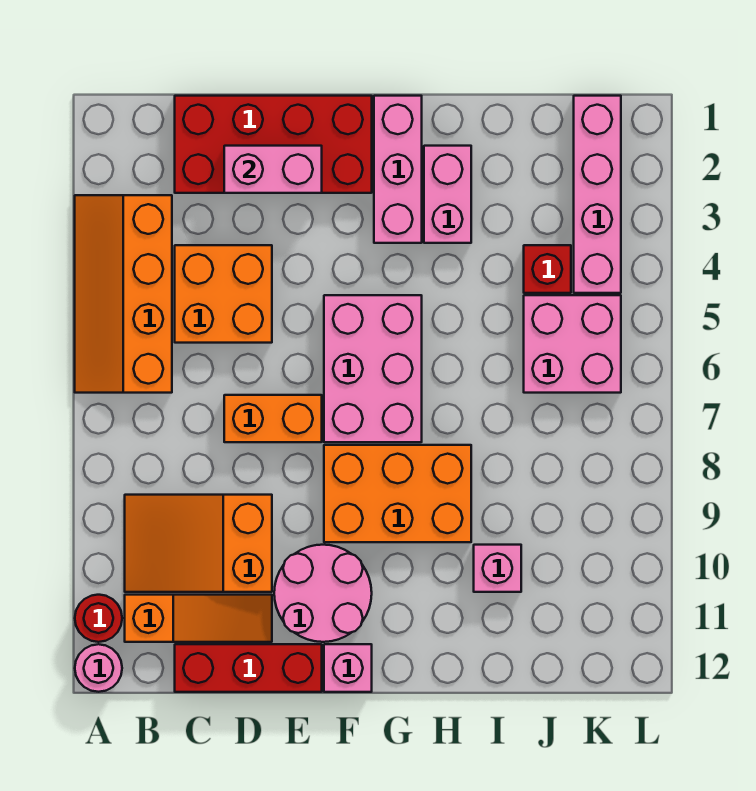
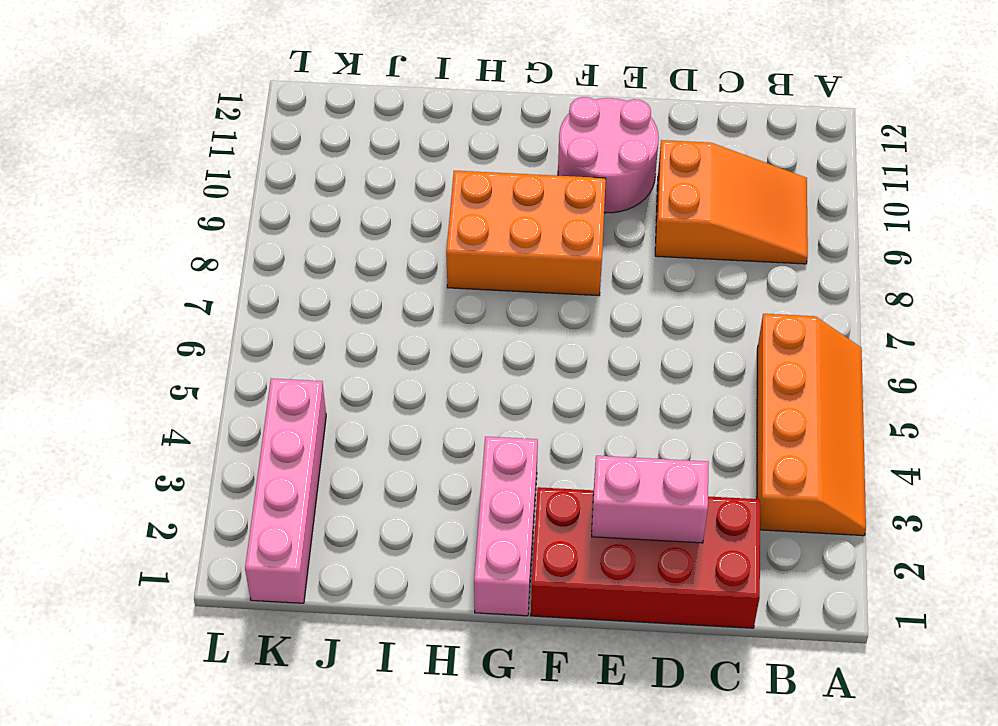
none -> red 1x1 round brick [75,595,122,642]
none -> pink 1x1 round brick [75,644,122,692]
none -> orange 1x3 slope [125,595,272,642]

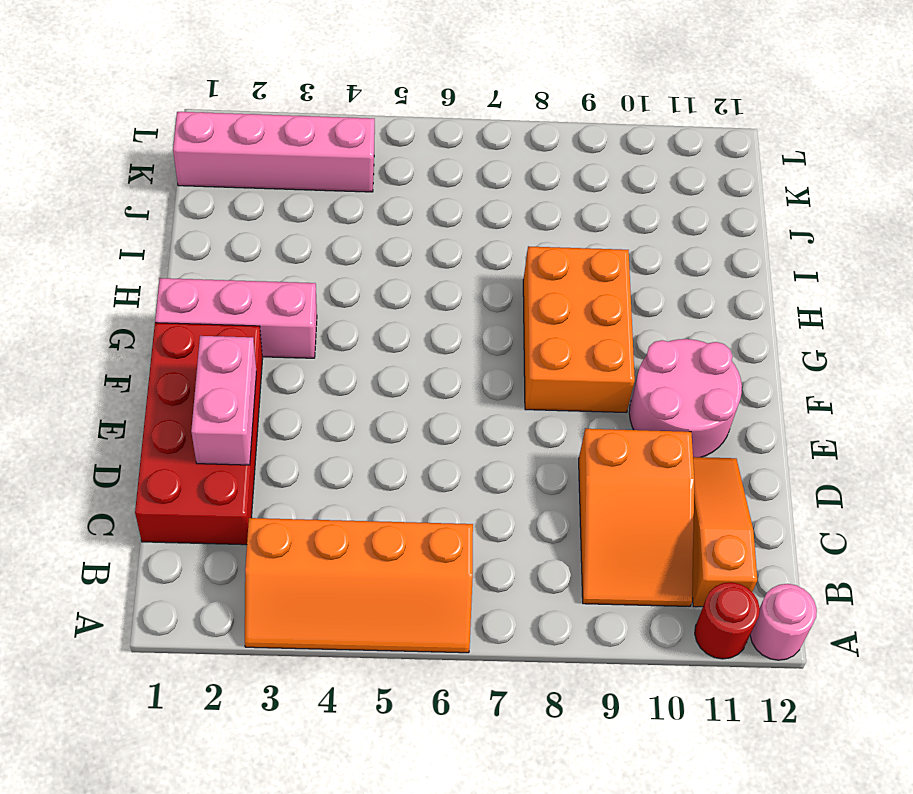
none -> orange 2x2 brick [175,245,272,343]
none -> red 1x3 brick [175,644,322,692]
none -> orange 1x2 brick [224,395,322,442]

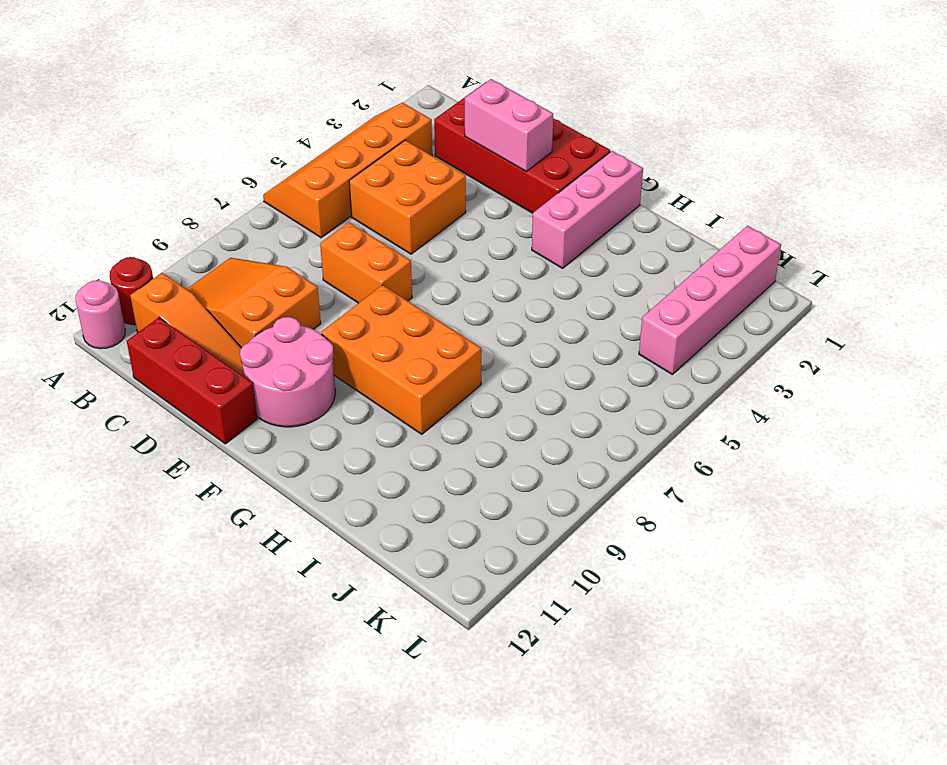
none -> pink 2x3 brick [324,295,422,442]
none -> pink 1x1 brick [324,644,372,692]
none -> pink 1x2 brick [424,146,471,243]

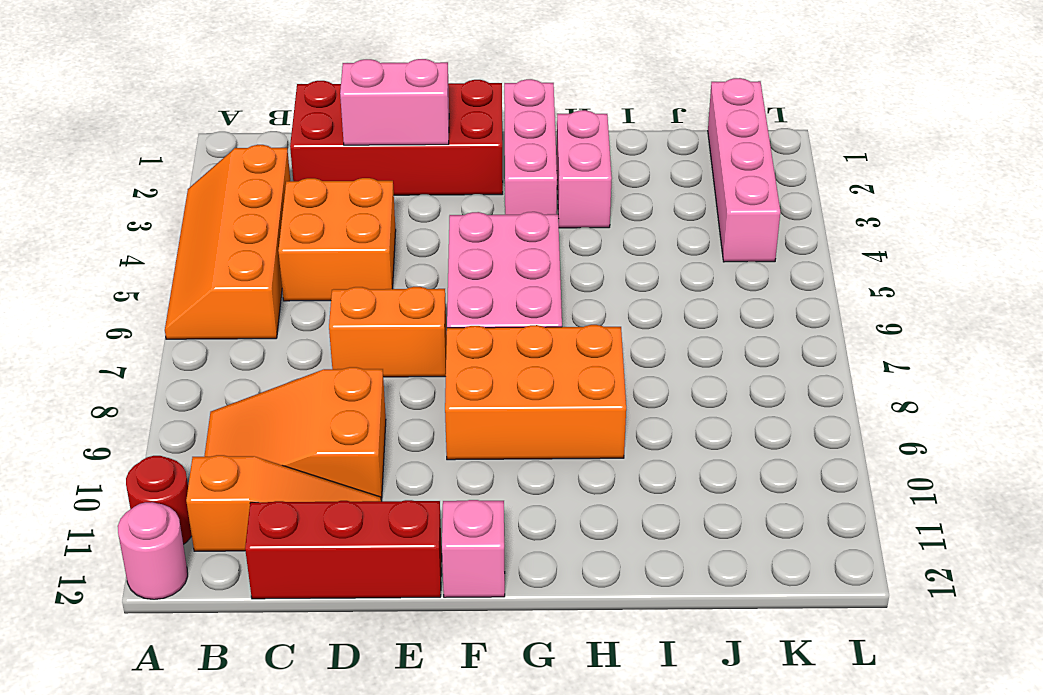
none -> pink 2x2 round brick [274,545,372,642]
none -> pink 1x1 brick [474,545,521,592]
none -> red 1x1 brick [524,245,571,293]

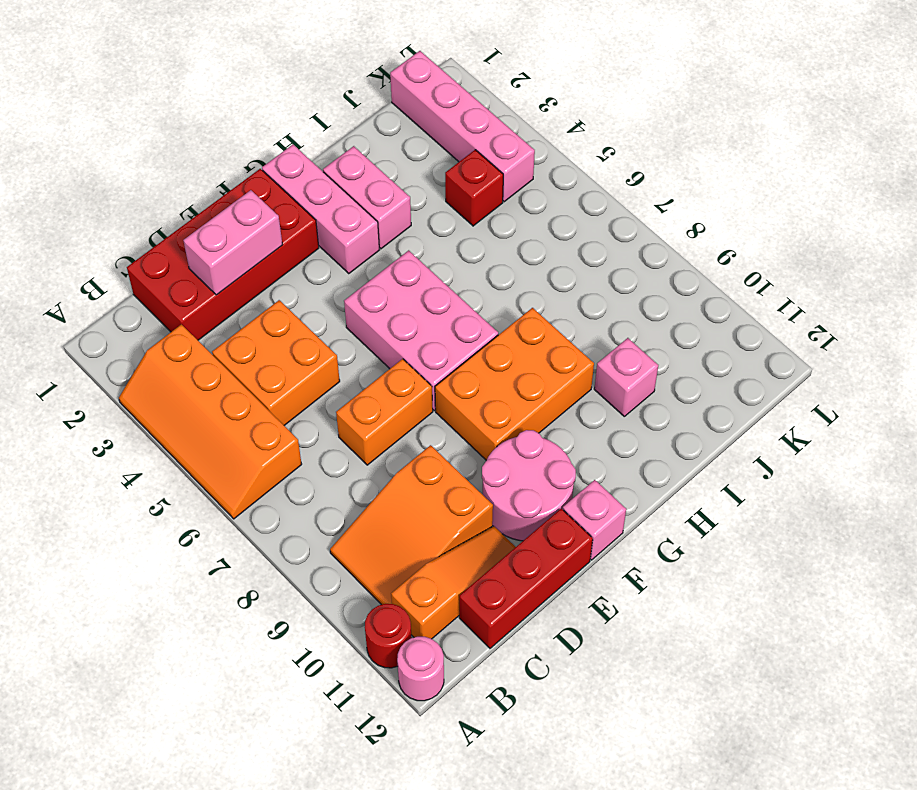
none -> pink 2x2 brick [524,295,621,393]

